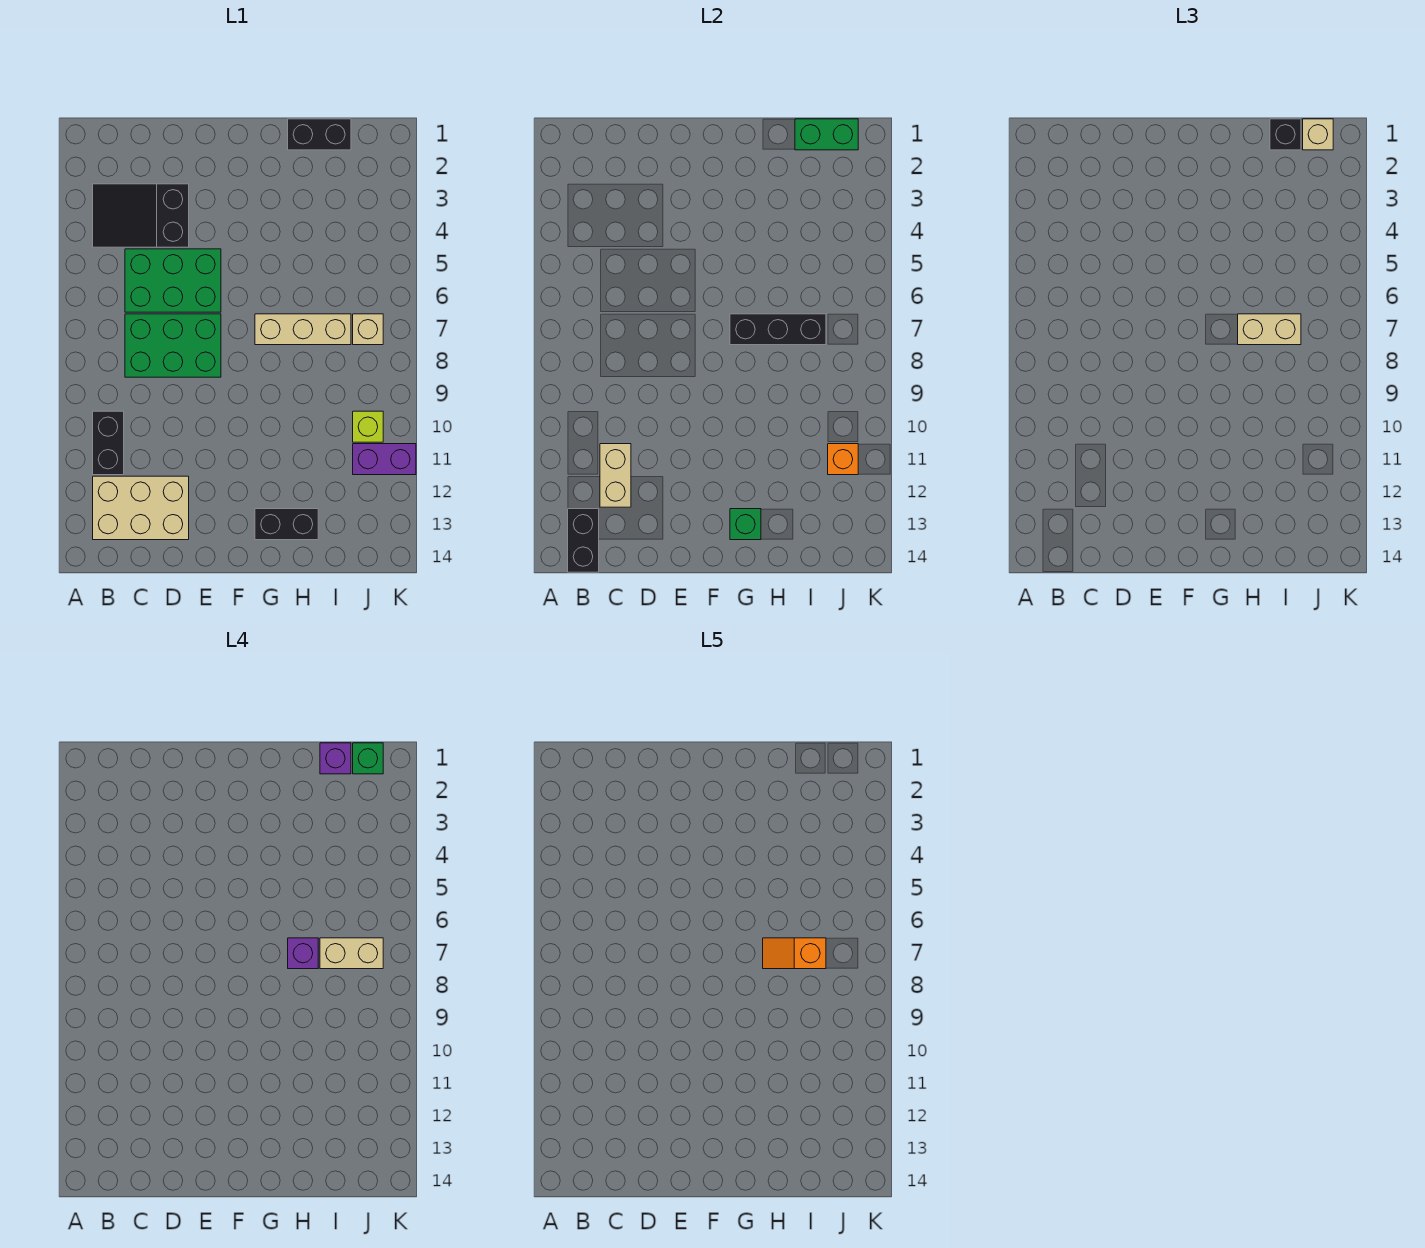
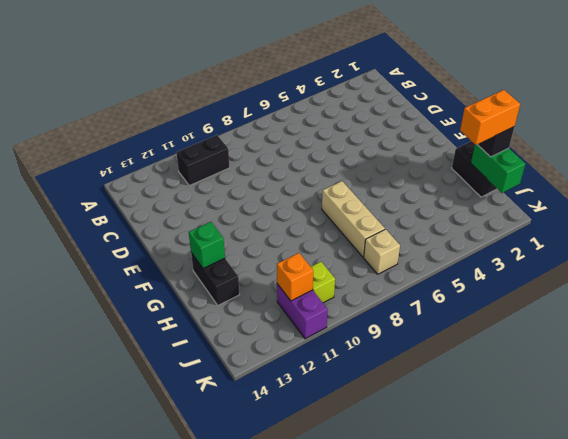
orange 1x2 brick [460,90,520,145] -> purple 1x1 brick [320,743,351,774]
none -> black 2x3 slope [93,184,189,247]
none -> tan 2x3 brick [93,476,189,540]
none -> green 2x3 brick [125,249,221,312]

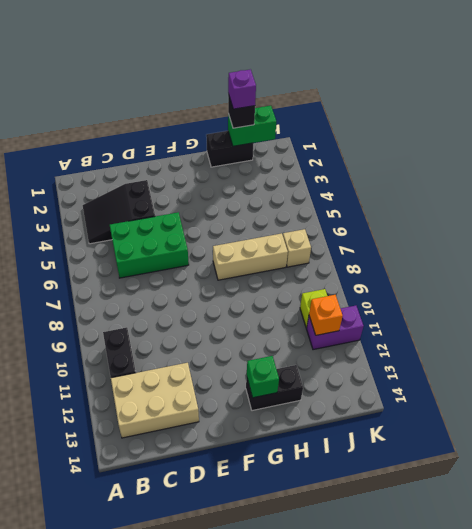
none -> green 2x3 brick [125,314,221,377]
none -> black 1x2 brick [568,509,599,572]
none -> tan 1x2 brick [600,444,631,507]

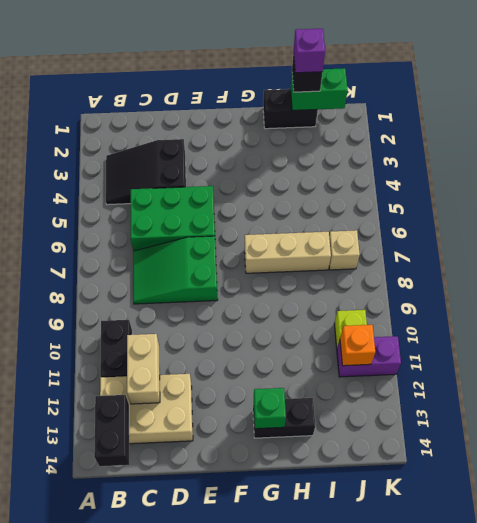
green 2x3 slope [133,236,218,304] -> green 2x3 brick [125,314,221,377]
none -> black 1x3 brick [730,314,826,345]
none -> tan 1x2 brick [1238,314,1301,345]
none -> tan 1x1 brick [1303,119,1333,150]

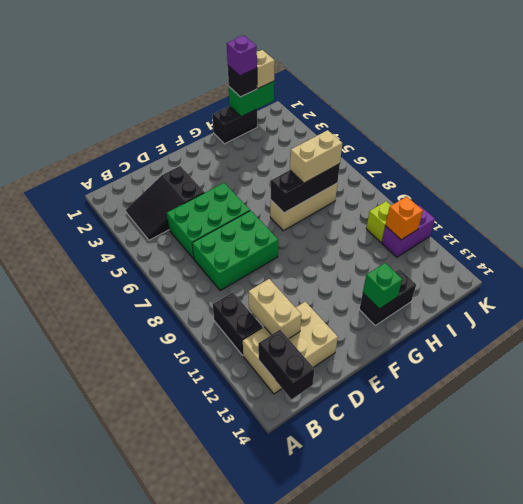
none -> tan 1x1 brick [353,314,383,345]
none -> purple 1x1 brick [288,938,318,969]
none -> tan 1x2 brick [320,938,383,969]

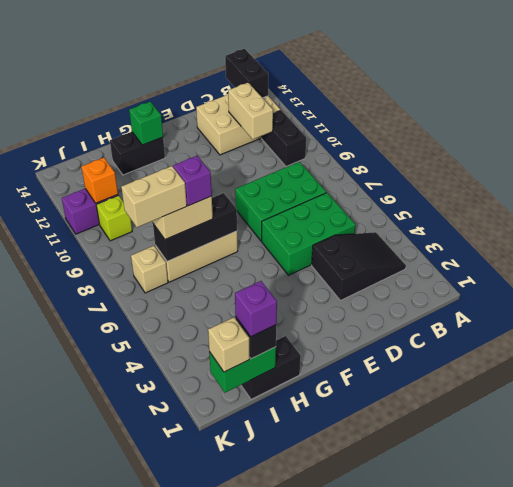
none -> green 1x1 brick [353,743,383,774]
none -> orange 1x2 slope [763,938,826,969]

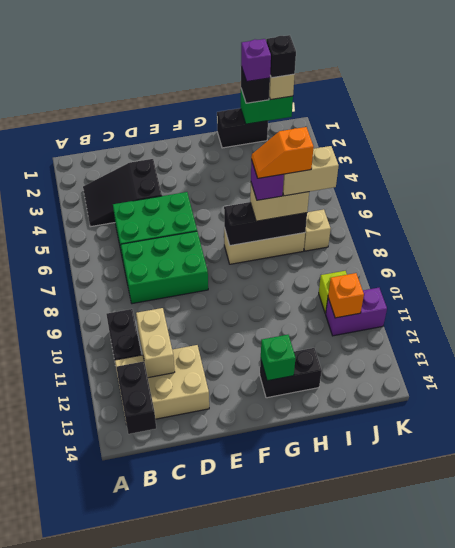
black 1x1 brick [266,35,296,78] -> green 1x1 brick [353,743,383,774]

